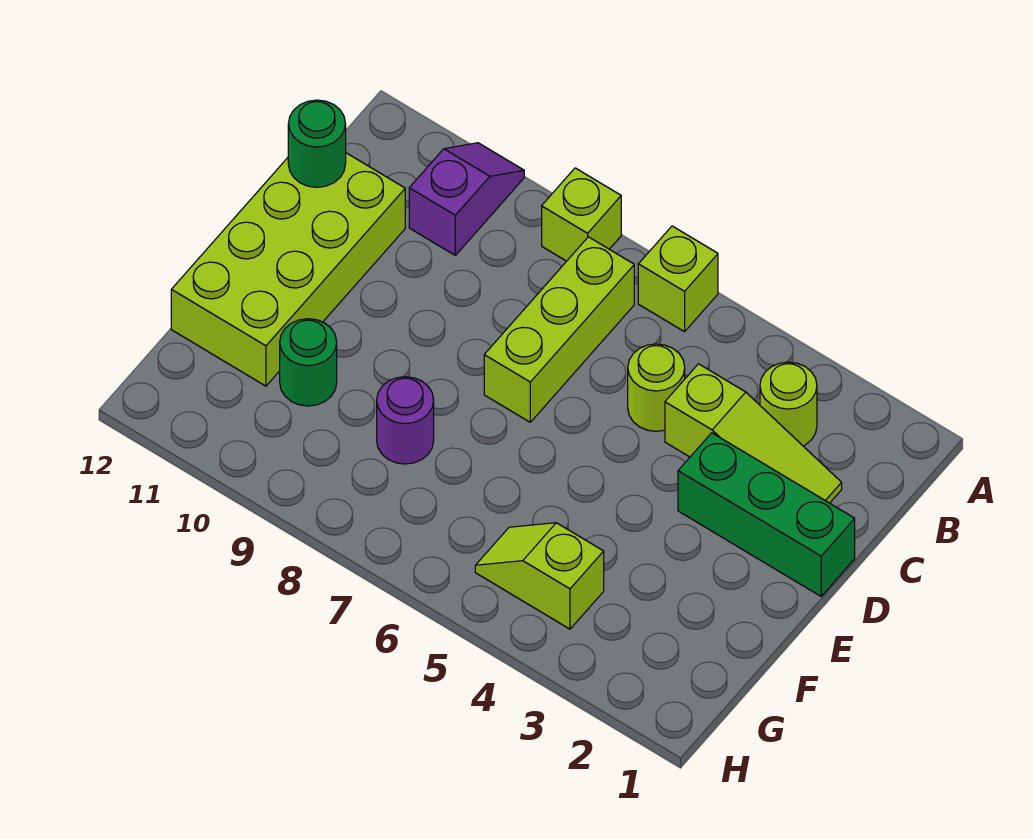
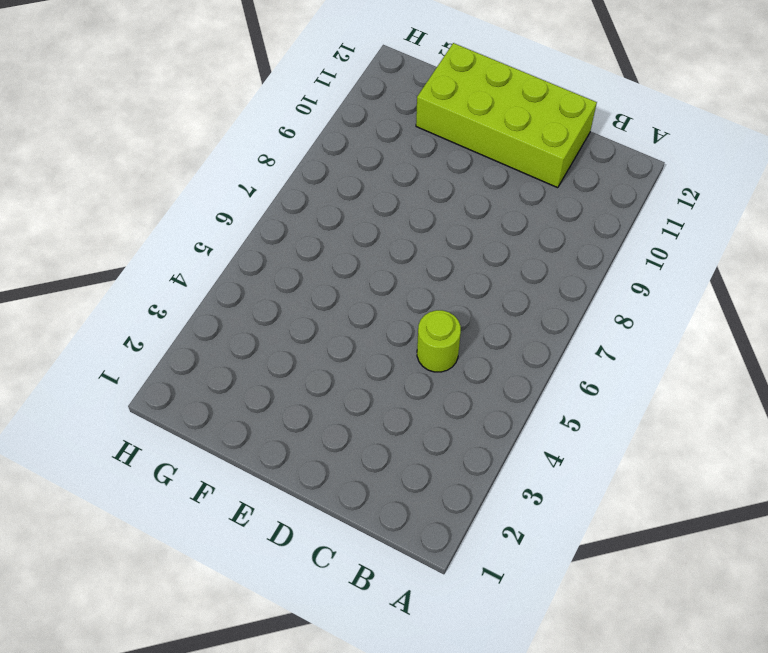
none -> lime 1x1 brick [638,226,718,332]
none -> lime 1x1 brick [542,168,621,261]
none -> purple 1x2 slope [409,143,524,255]

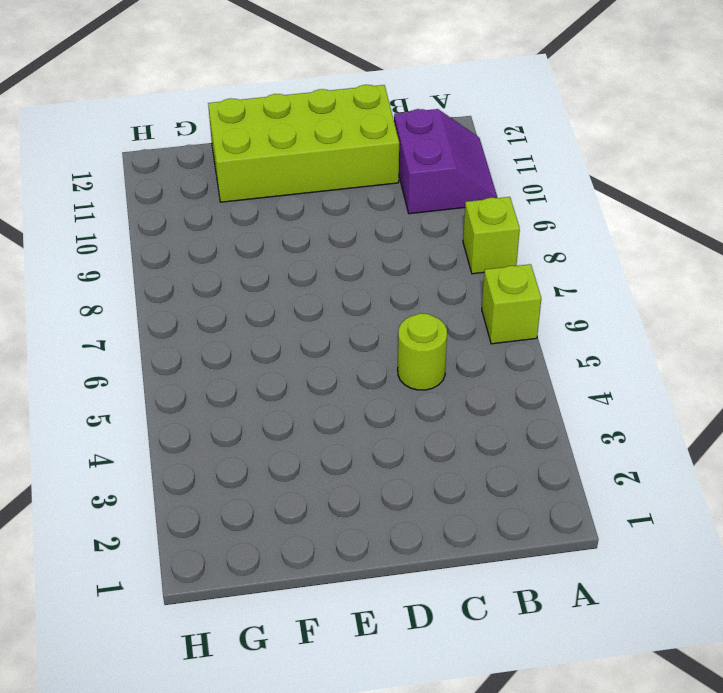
purple 2x2 slope [394,109,497,214] -> purple 1x2 slope [409,143,524,255]
none -> lime 1x1 round brick [760,362,817,446]
none -> lime 1x3 brick [484,237,634,422]
none -> lime 1x3 slope [665,364,842,503]

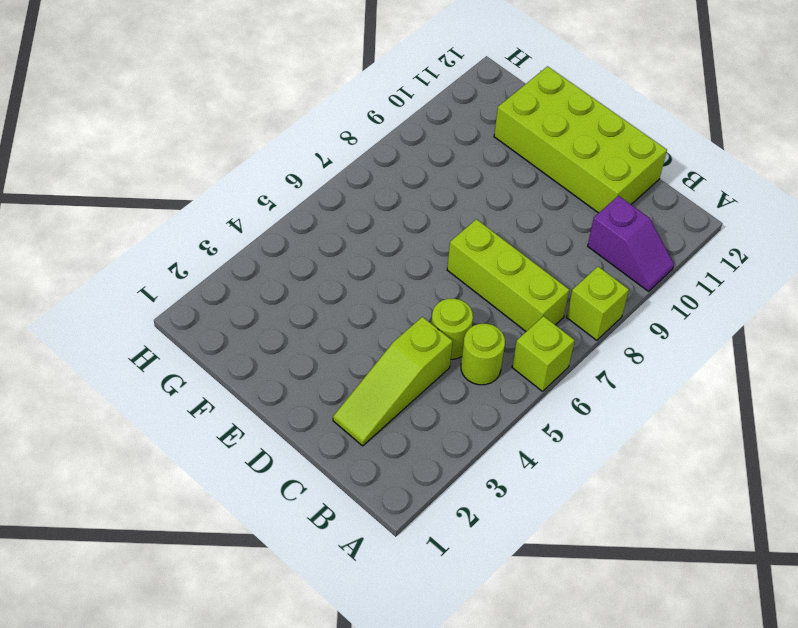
lime 1x1 round brick [461,324,505,385] -> lime 1x1 round brick moved to [760,362,817,446]
none -> green 1x3 brick [678,433,855,596]
none -> purple 1x1 round brick [377,377,434,464]
none -> green 1x1 round brick [280,319,337,406]

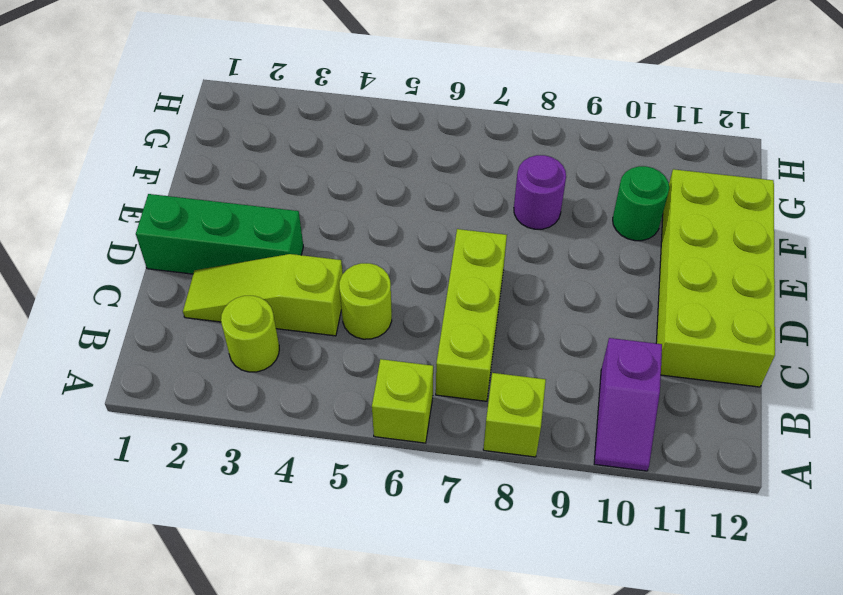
none -> lime 1x2 slope [475,523,604,629]
none -> green 1x1 round brick [288,100,346,187]

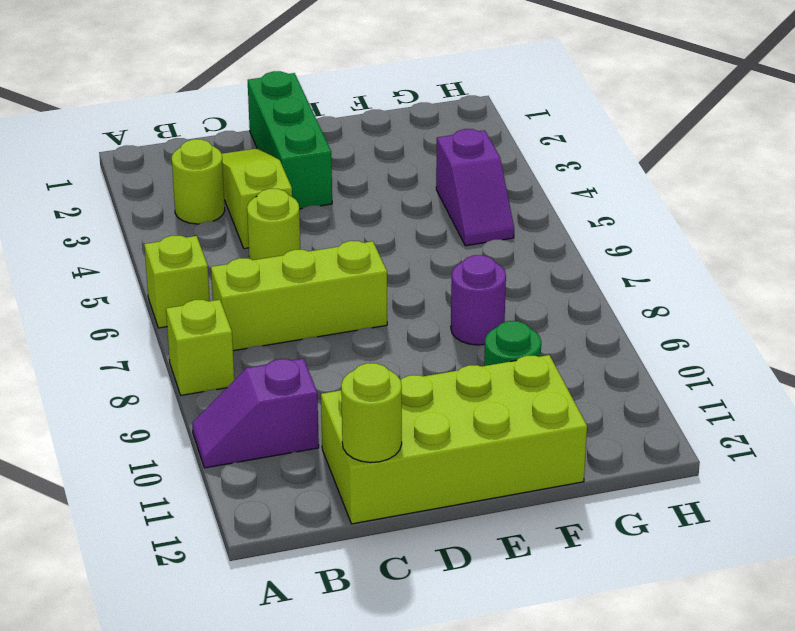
lime 1x1 round brick [341,363,402,463] -> green 1x1 round brick [288,100,346,187]
purple 1x2 slope [436,129,514,246] -> lime 1x2 slope [475,523,604,629]

